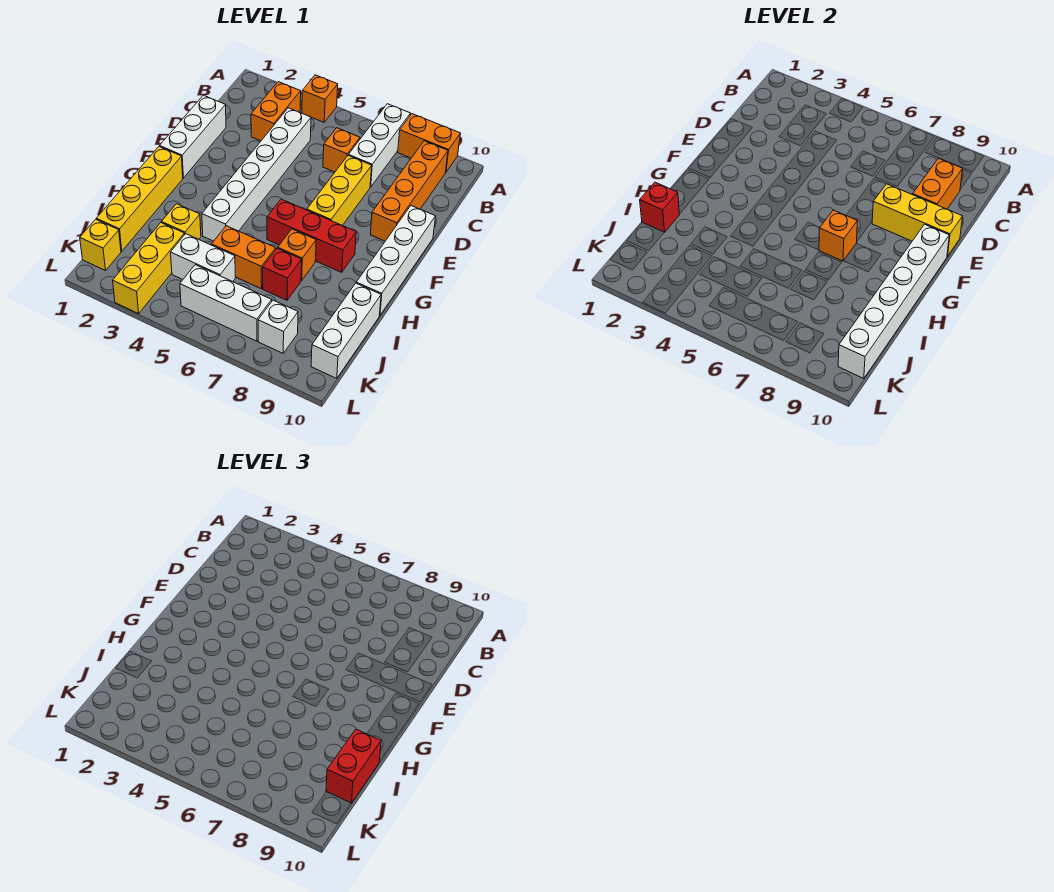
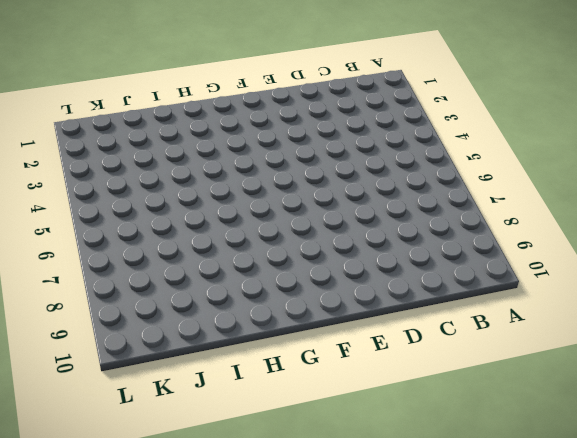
none -> orange 1x1 brick [302,75,338,122]
none -> white 1x3 brick [348,104,411,187]
none -> orange 1x2 brick [398,114,460,172]

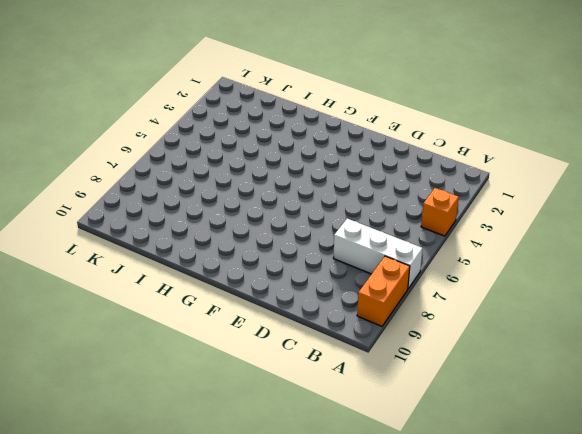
none -> orange 1x2 brick [251,82,301,141]
none -> orange 1x4 brick [370,141,448,241]
none -> white 1x6 brick [202,108,311,241]

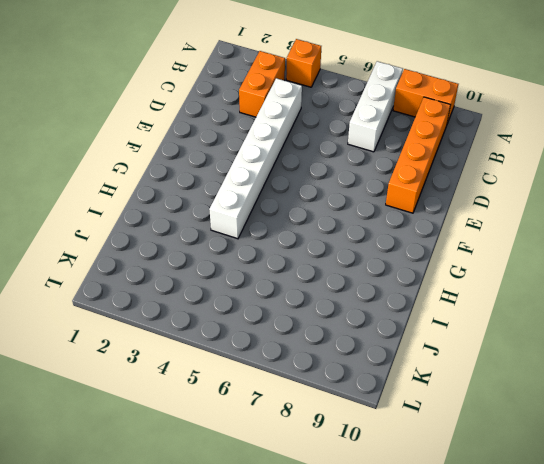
none -> orange 1x1 brick [323,128,360,172]
none -> white 1x3 brick [160,95,226,178]
none -> yellow 1x3 brick [307,156,372,226]

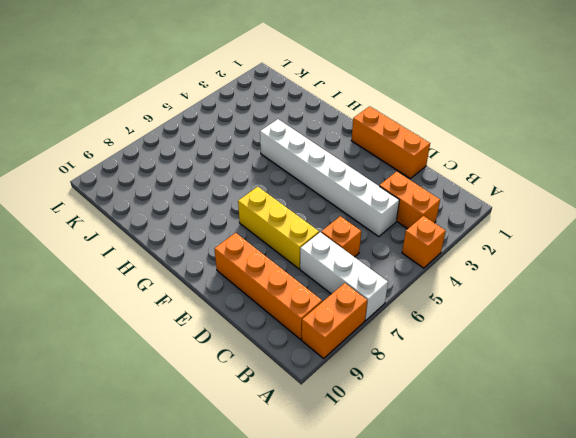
orange 1x3 brick [351,106,430,179] -> white 1x3 brick [160,95,226,178]
none -> white 1x4 brick [356,206,436,316]
none -> yellow 1x4 brick [96,146,183,251]
none -> red 1x3 brick [267,199,356,272]

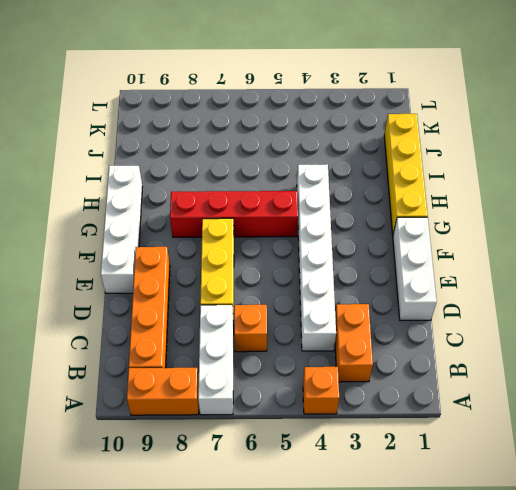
red 1x4 brick [170,191,298,237] -> red 1x3 brick [267,199,356,272]
none -> orange 1x1 brick [278,229,316,280]
none -> yellow 1x1 brick [162,204,201,239]
none -> orange 1x2 brick [212,226,276,289]

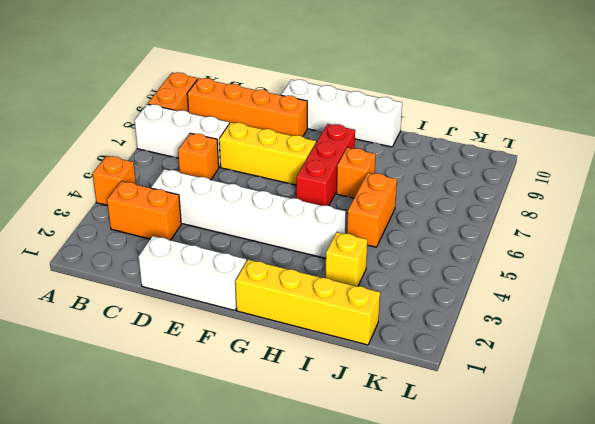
none -> red 1x1 brick [263,248,302,300]
none -> white 1x3 brick [311,283,381,379]
none -> yellow 1x3 brick [113,223,184,314]

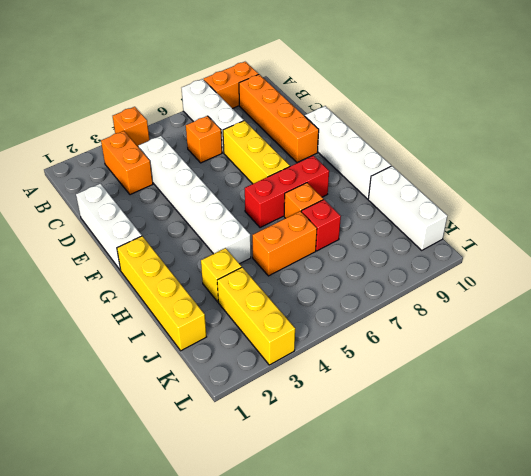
none -> white 1x2 brick [171,234,235,282]
none -> yellow 1x1 brick [80,219,121,271]
none -> white 1x3 brick [180,265,272,341]

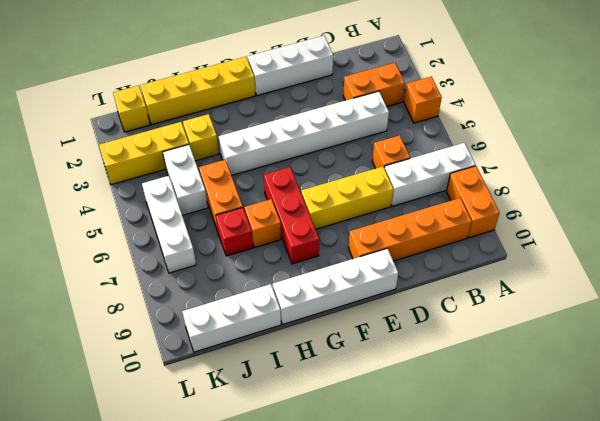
none -> white 1x1 brick [258,300,298,353]
none -> orange 1x2 brick [913,158,962,209]
none -> yellow 1x3 brick [872,184,963,256]

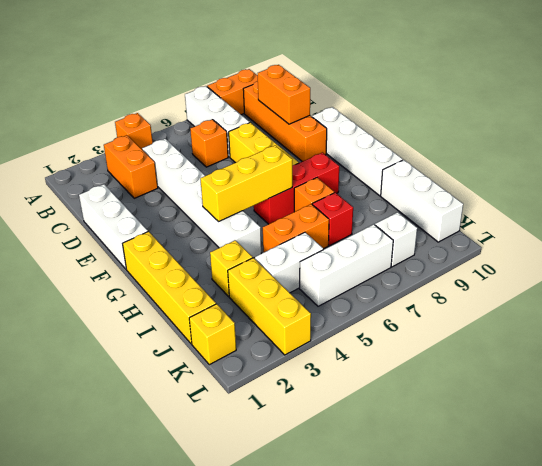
yellow 1x3 brick [200,145,292,222] -> yellow 1x3 brick moved to [872,184,963,256]
none -> white 1x6 brick [838,224,949,379]
none -> orange 1x1 brick [819,210,857,261]
none -> red 1x1 brick [640,182,679,232]

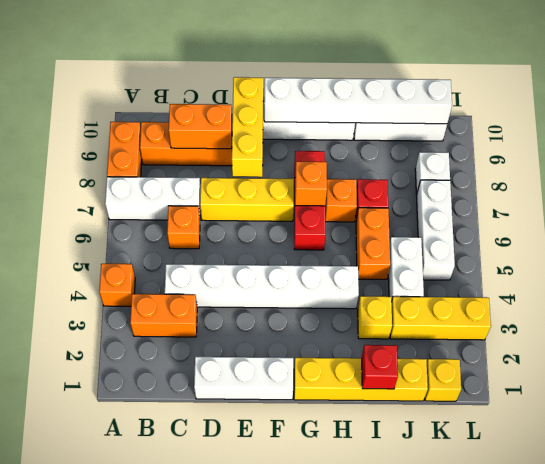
none -> red 1x2 brick [326,729,381,803]

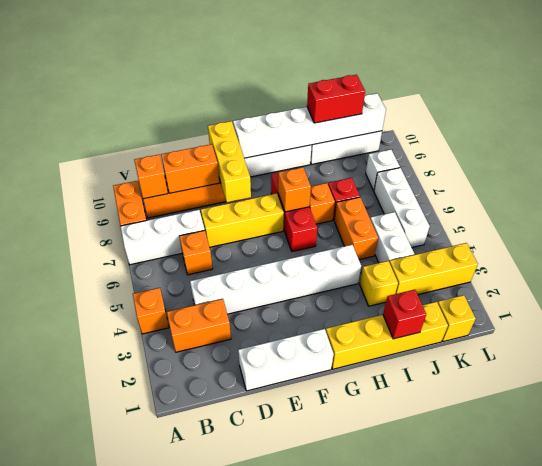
orange 1x1 brick [134,155,168,199] -> none

